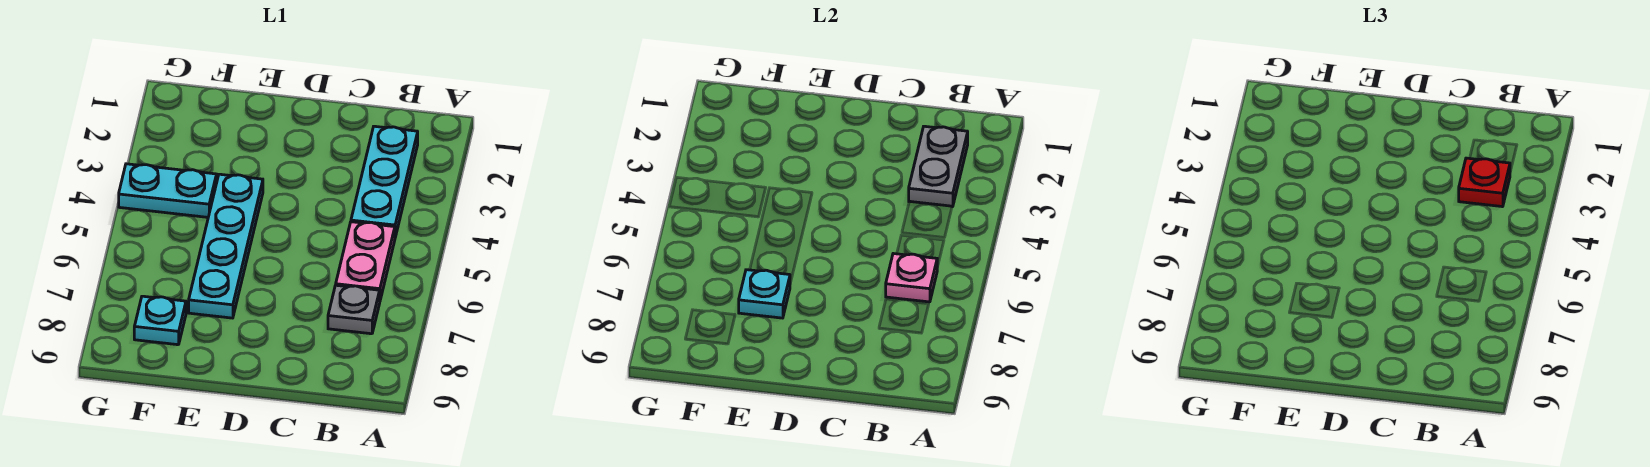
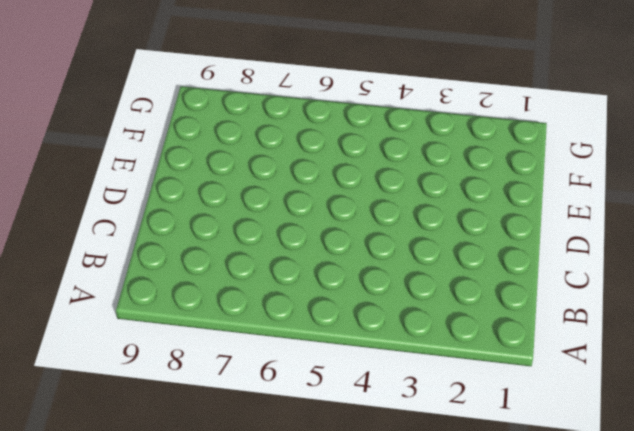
none -> cyan 1x3 plate [351,126,418,237]
none -> pink 1x2 plate [336,222,395,300]

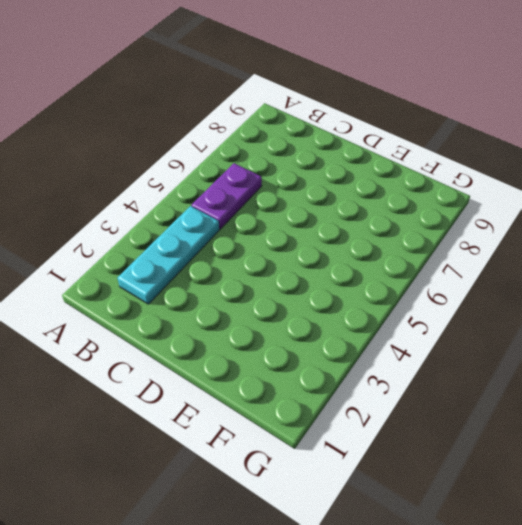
purple 1x2 plate [192,163,262,229] -> pink 1x2 plate [336,222,395,300]
none -> grey 1x1 plate [328,285,380,334]
none -> cyan 1x4 plate [189,174,263,318]

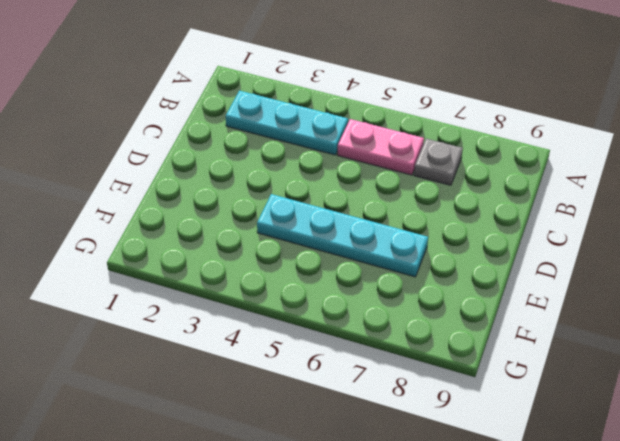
none -> cyan 1x2 plate [119,164,217,217]
none -> cyan 1x1 plate [134,296,186,345]

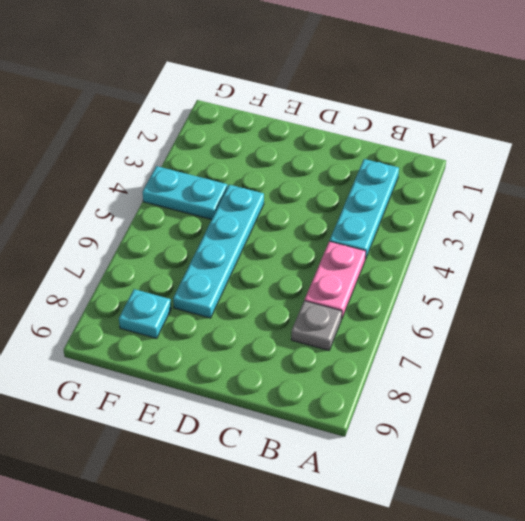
none -> grey 1x2 plate [909,126,968,207]
none -> pink 1x1 plate [886,254,937,302]

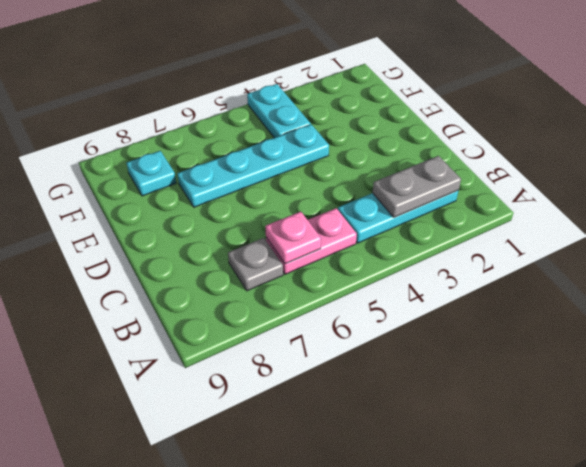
none -> cyan 1x1 plate [739,270,790,318]
none -> red 1x1 plate [1459,158,1510,207]

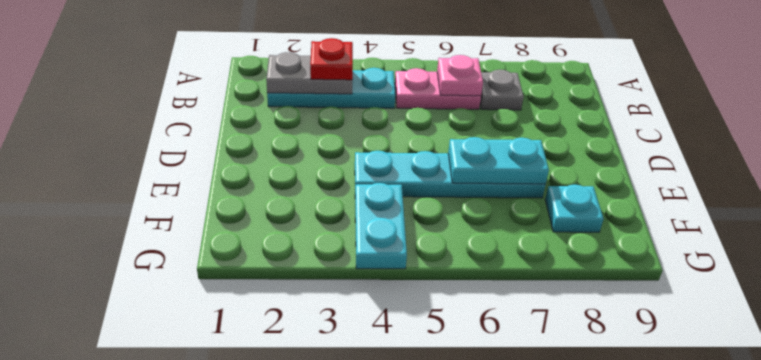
cyan 1x2 plate [448,137,549,184] -> cyan 1x1 plate [739,270,790,318]

